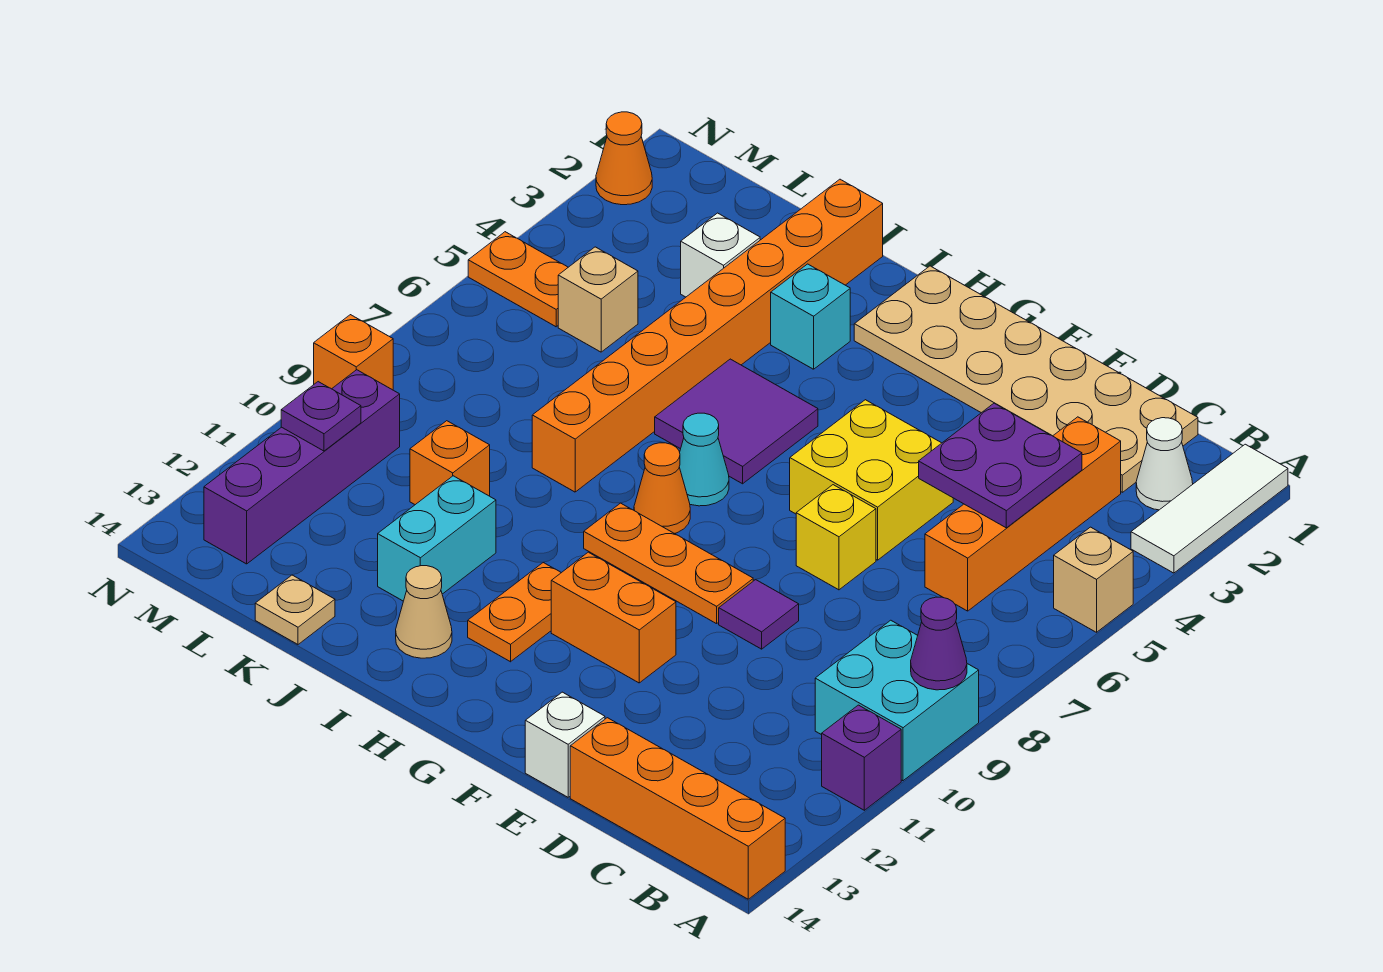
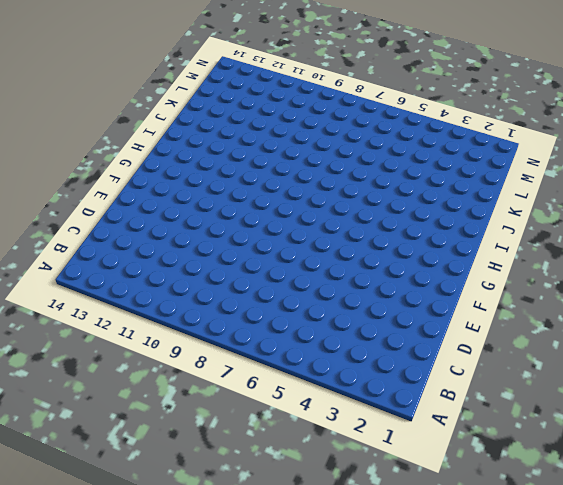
none -> white 1x3 tile [1131,444,1288,573]
none -> tan 1x1 brick [1054,527,1133,632]
none -> cyan 2x2 brick [815,620,979,781]
none -> purple 1x1 brick [822,705,901,810]

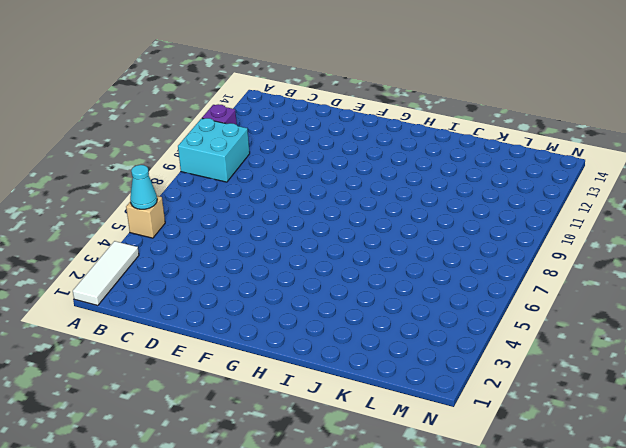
cyan 1x1 cone [130,165,157,209] -> cyan 1x1 cone moved to [679,413,729,506]
none -> orange 1x4 brick [570,718,785,899]
none -> white 1x1 cone [1136,418,1193,510]
none -> tan 2x6 plate [854,266,1198,492]
none -> orange 1x4 brick [925,417,1121,611]

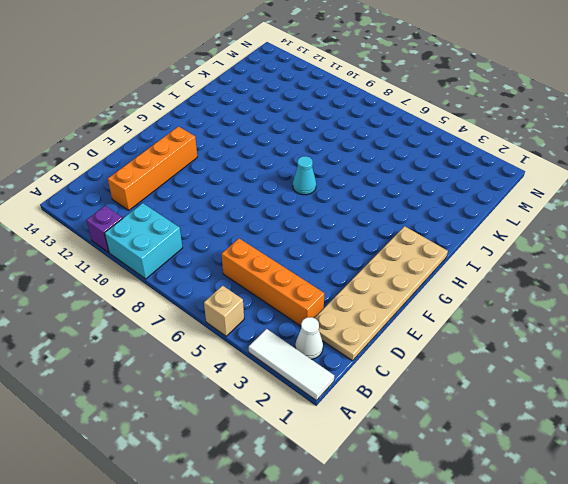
orange 1x4 brick [108,127,197,210] -> orange 1x4 brick moved to [570,718,785,899]
none -> yellow 2x2 brick [790,400,953,560]
none -> yellow 1x1 brick [796,485,876,590]
none -> purple 1x1 tile [719,580,799,649]
none -> white 1x1 brick [525,692,605,797]

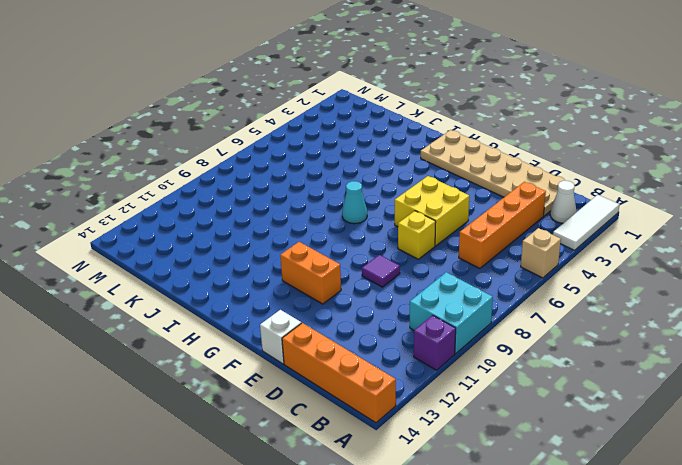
none -> orange 1x3 plate [584,503,753,624]
none -> purple 2x2 tile [655,359,818,484]
none -> orange 1x1 cone [634,443,690,534]
none -> orange 1x2 plate [468,562,561,662]

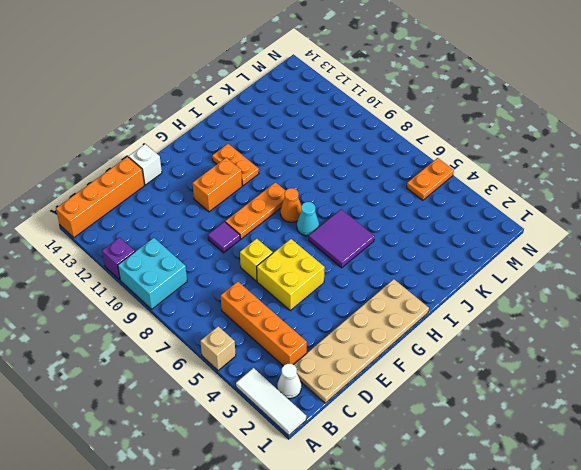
none -> cyan 1x1 brick [771,264,850,369]
none -> tan 1x1 cone [396,566,452,658]
none -> orange 1x8 brick [532,179,883,492]
none -> cyan 1x2 brick [378,476,496,601]

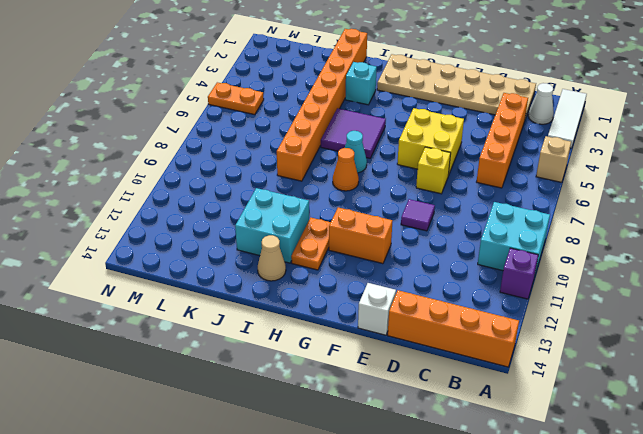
cyan 2x2 brick [235,188,309,263] -> cyan 1x2 brick [378,476,496,601]
none -> orange 1x3 plate [584,503,753,624]
none -> white 1x1 brick [681,213,760,297]
none -> orange 1x1 brick [410,421,490,505]
none -> tan 1x1 plate [255,575,335,644]

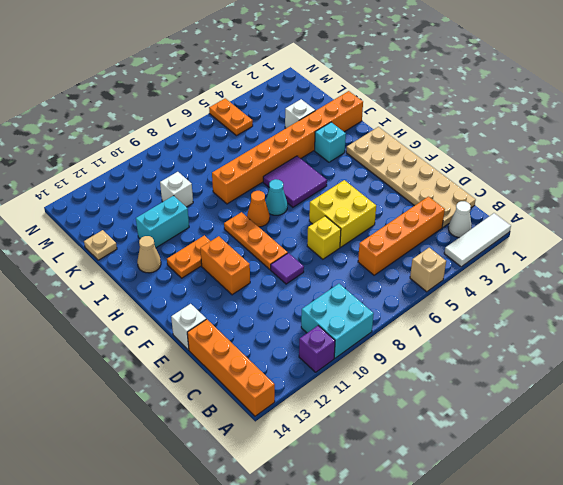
white 1x1 brick [160,172,193,207] -> orange 1x1 brick [410,421,490,505]
none -> tan 1x1 brick [558,247,638,352]
none -> purple 1x4 brick [204,370,400,564]
none -> orange 1x1 cone [596,112,652,205]
none -> orange 1x1 brick [314,315,393,390]

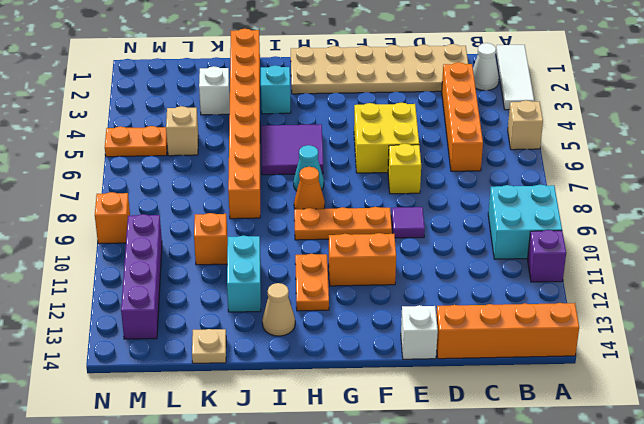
none -> orange 1x1 cone [596,112,652,205]
none -> purple 1x1 cone [911,597,967,690]
none -> purple 2x2 plate [919,403,1082,528]
none -> purple 1x1 plate [281,382,361,451]

